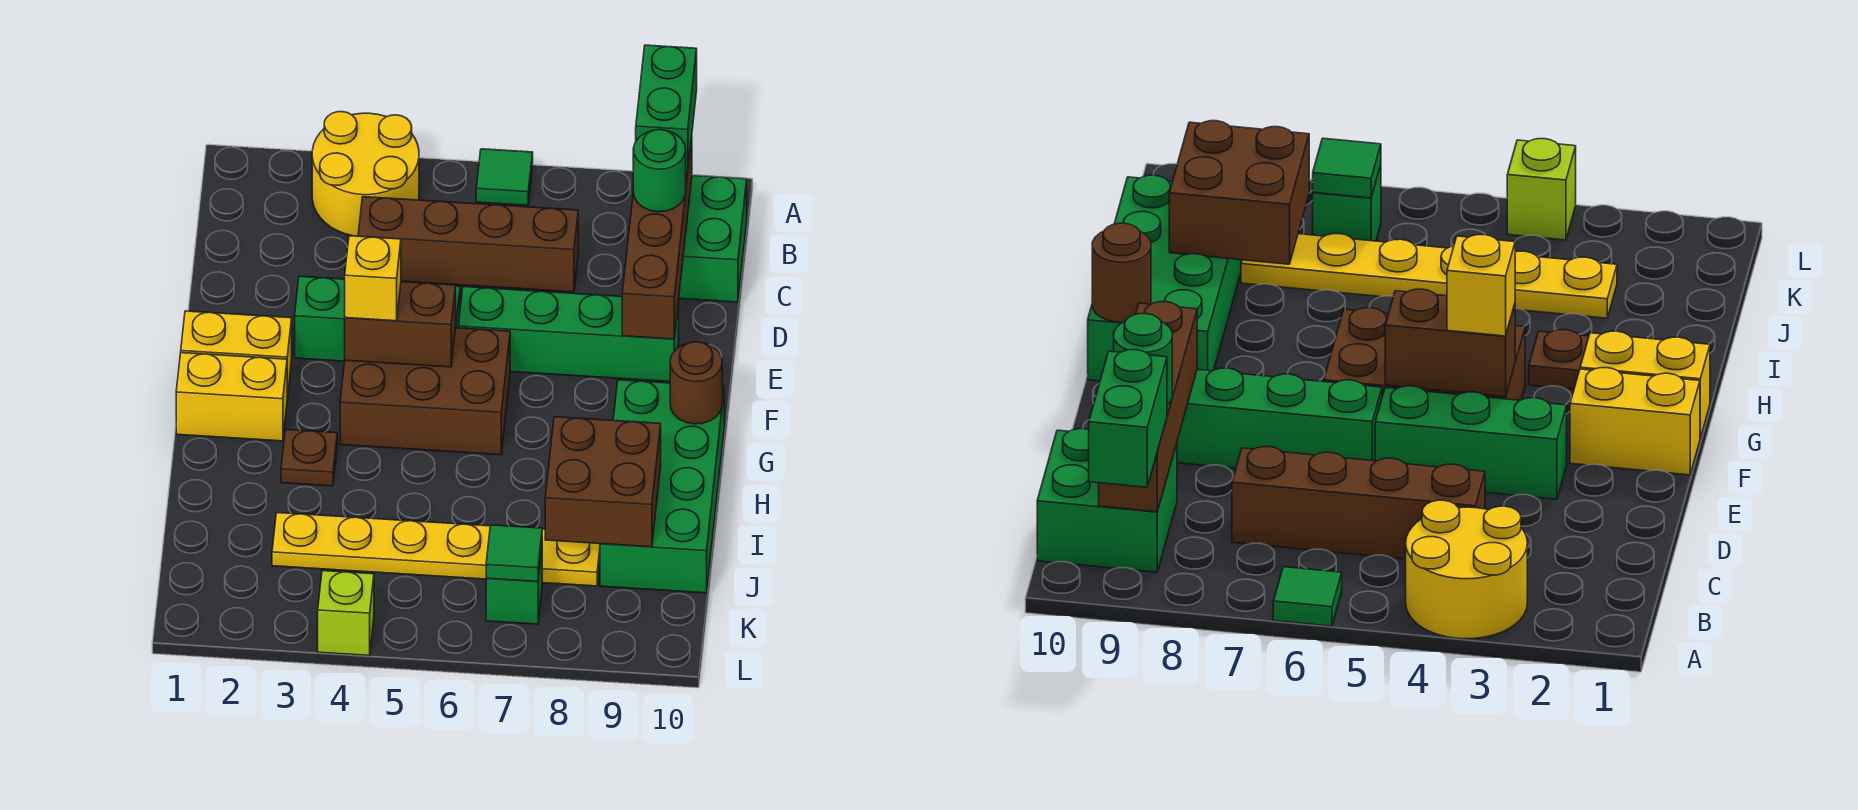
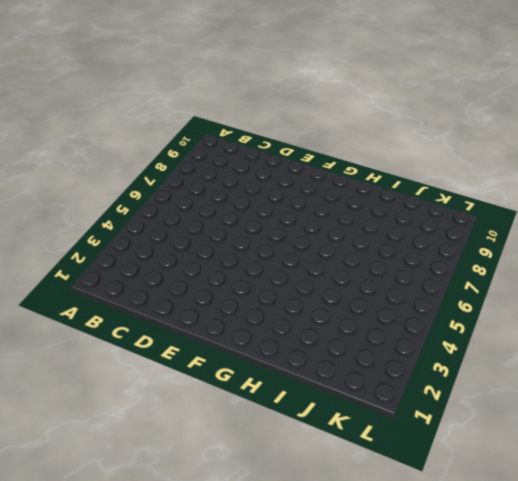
none -> yellow 2x2 round brick [312,112,419,236]
none -> green 1x1 tile [476,149,533,205]
none -> green 2x2 brick [679,175,747,302]

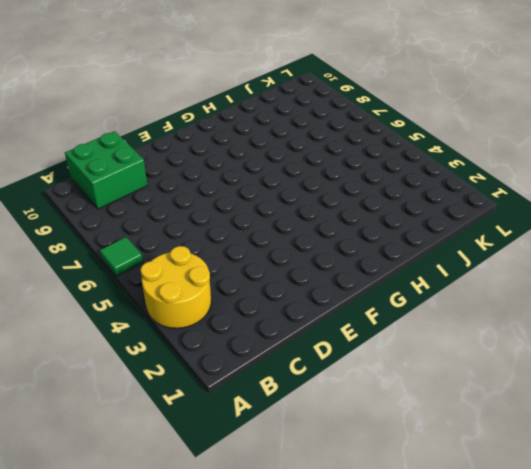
none -> brown 1x4 brick [358,197,578,292]
none -> green 1x3 brick [295,276,460,361]
none -> green 1x4 brick [458,287,679,382]

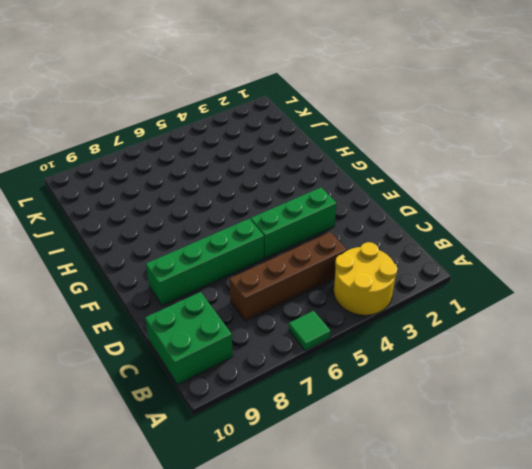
none -> yellow 1x2 brick [181,311,292,398]
none -> brown 2x3 brick [340,328,510,455]
none -> yellow 1x2 brick [176,353,287,441]

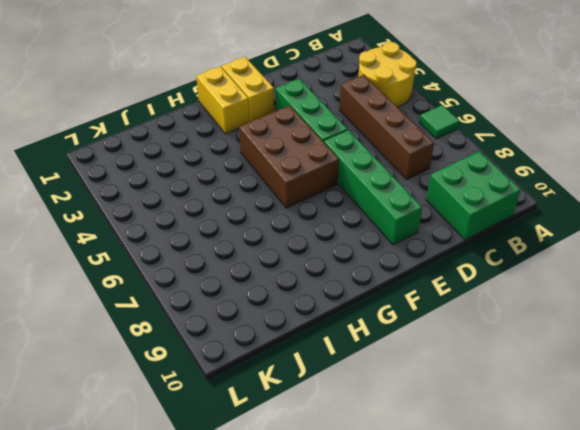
none -> green 2x4 brick [600,380,724,593]
none -> brown 1x1 plate [281,429,337,486]
none -> yellow 1x6 plate [272,513,600,586]

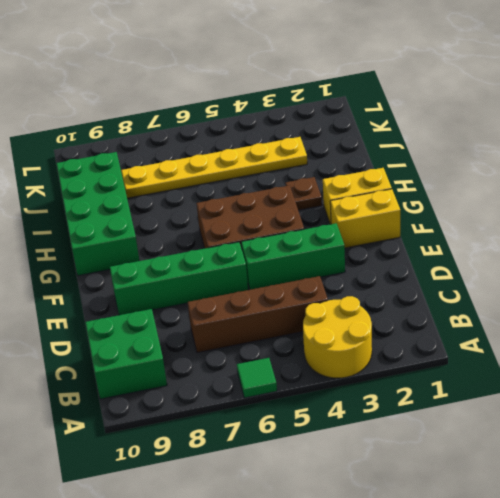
none -> green 1x1 brick [486,551,542,624]
none -> lime 1x1 brick [318,571,374,656]
none -> brown 1x4 brick [622,138,692,339]

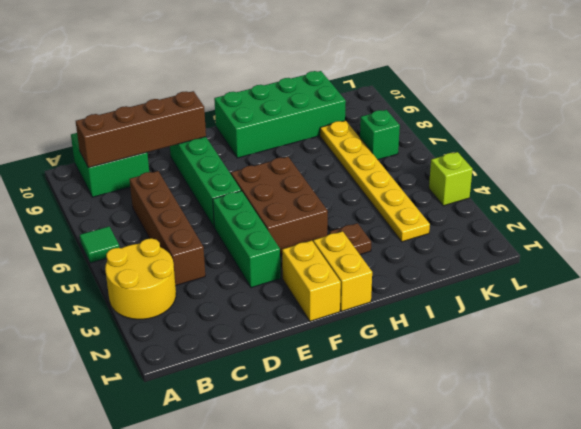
none -> brown 1x2 brick [345,282,456,367]
none -> brown 1x1 round brick [670,342,722,424]
none -> brown 2x2 brick [545,417,661,547]

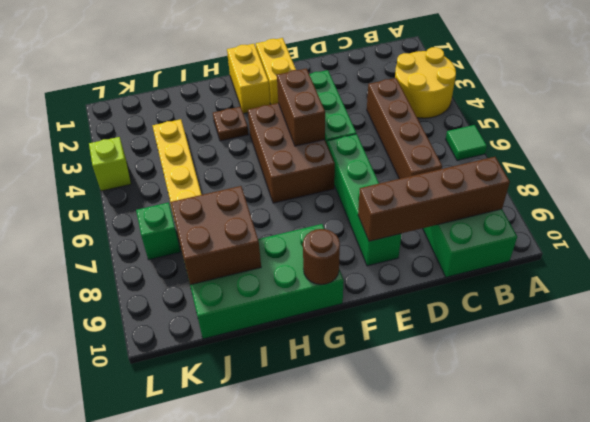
none -> green 1x1 tile [486,525,542,582]
none -> green 1x2 brick [636,45,697,172]
none -> green 1x1 round brick [633,130,686,212]

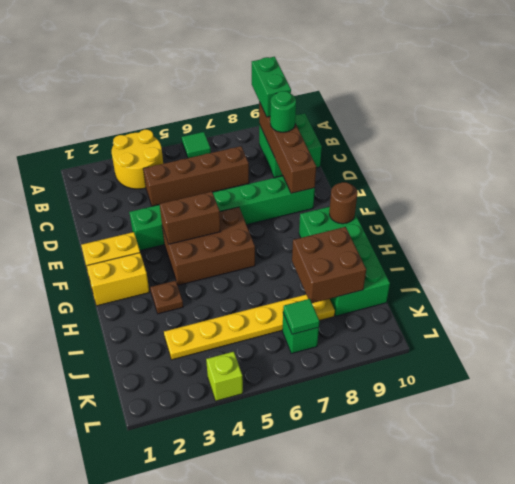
none -> yellow 1x1 brick [345,236,401,321]

